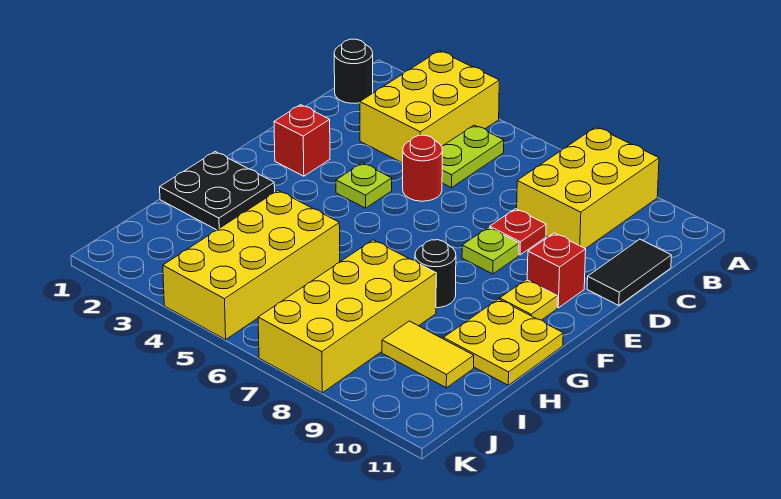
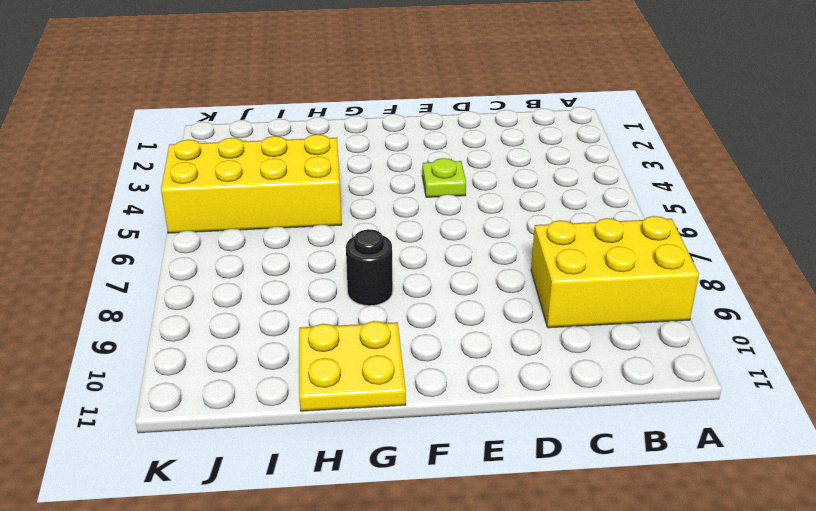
none -> yellow 2x3 brick [360,51,499,163]
none -> black 1x1 round brick [334,39,373,103]
none -> lime 1x2 plate [442,125,504,188]

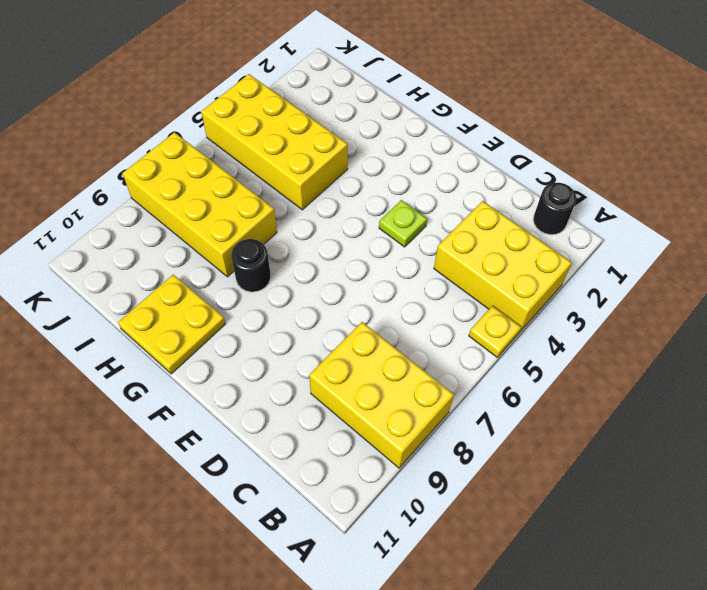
yellow 1x1 plate [469,306,521,357] -> yellow 1x1 plate moved to [500,280,557,320]
none -> lime 1x2 plate [442,125,504,188]
none -> black 1x2 tile [587,239,671,306]
none -> red 1x1 round brick [403,135,442,201]

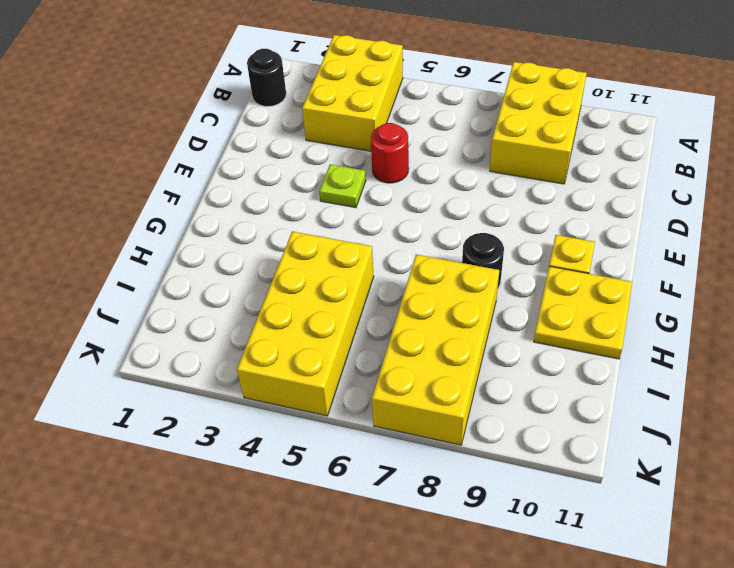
none -> lime 1x2 plate [442,125,504,188]
none -> black 1x2 tile [587,239,671,306]
none -> red 1x1 plate [490,209,546,255]

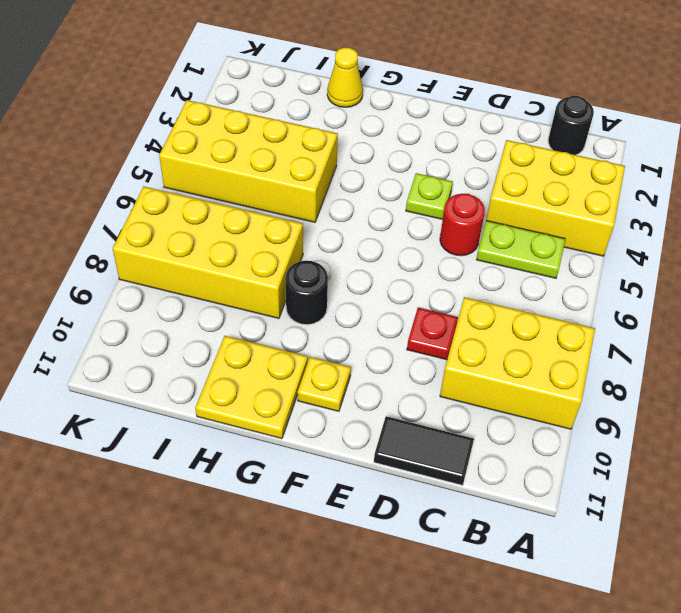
yellow 1x1 cone [327,48,363,107] -> black 2x2 plate [160,152,275,230]
none -> red 1x1 brick [274,105,330,176]
none -> lime 1x1 plate [462,227,519,274]
none -> red 1x1 brick [527,233,586,308]

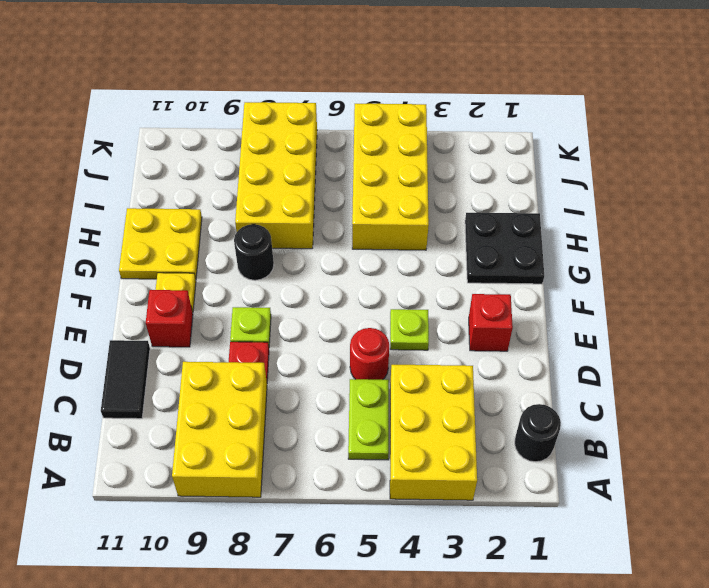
none -> yellow 1x2 tile [382,321,474,388]

